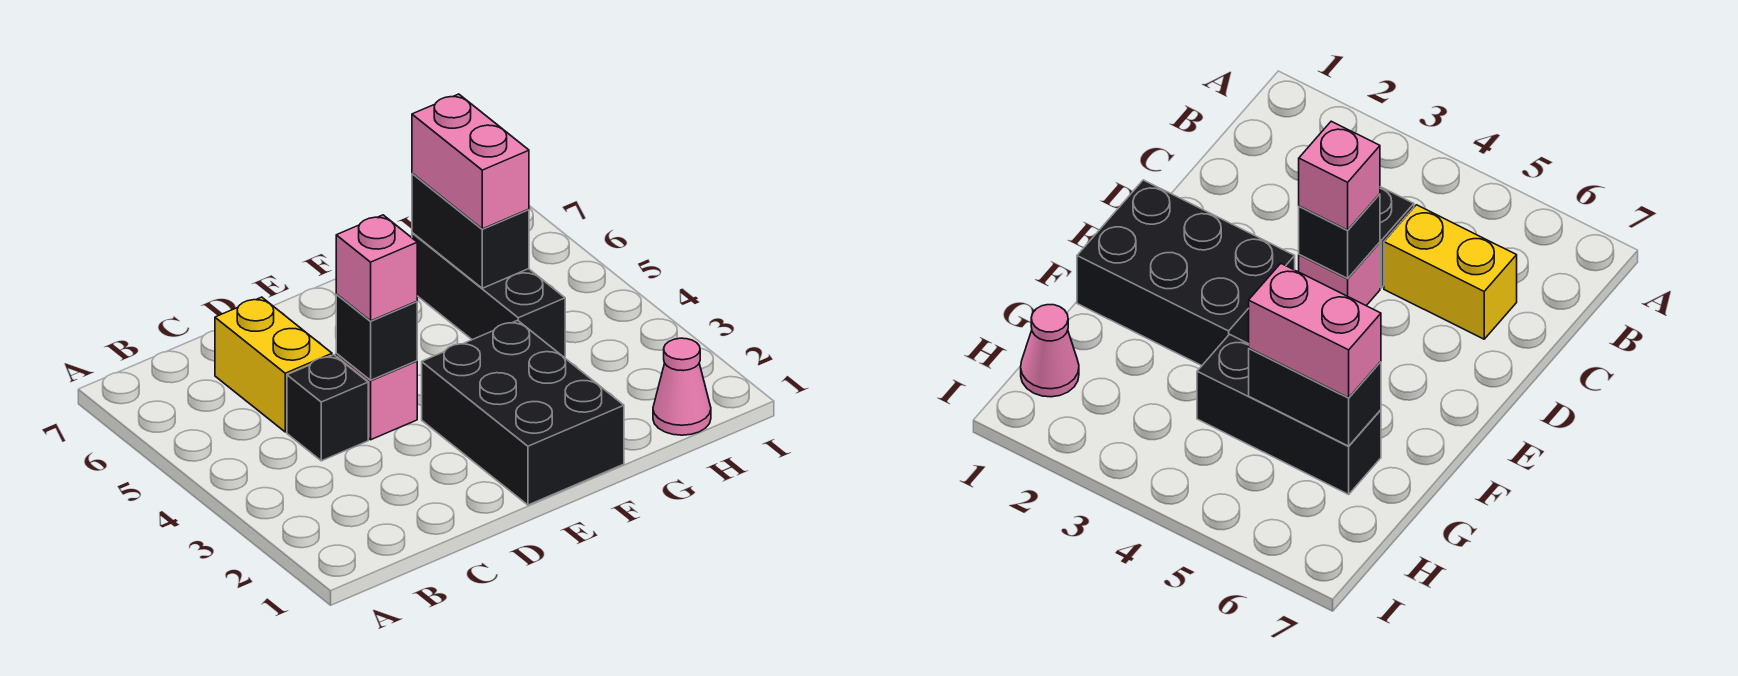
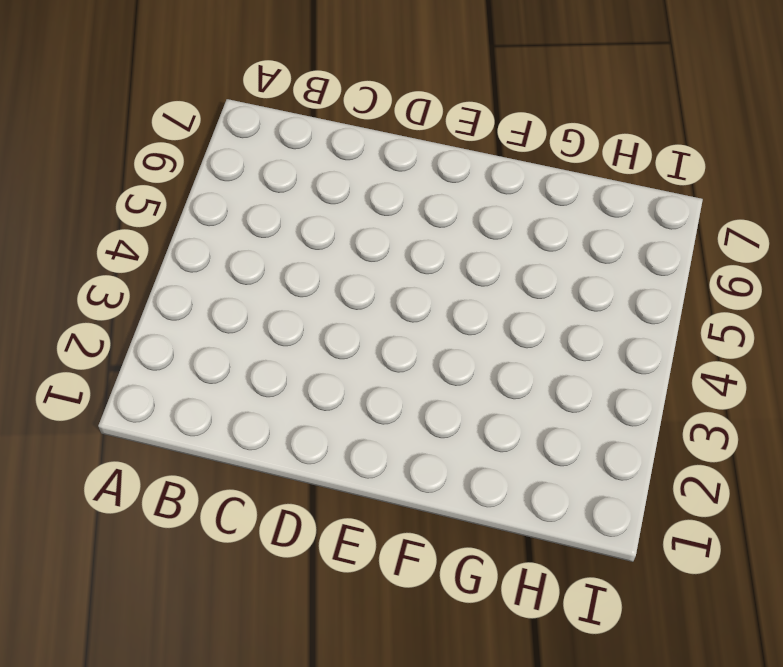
none -> black 1x1 brick [287,355,368,461]
none -> yellow 1x2 brick [215,297,332,432]

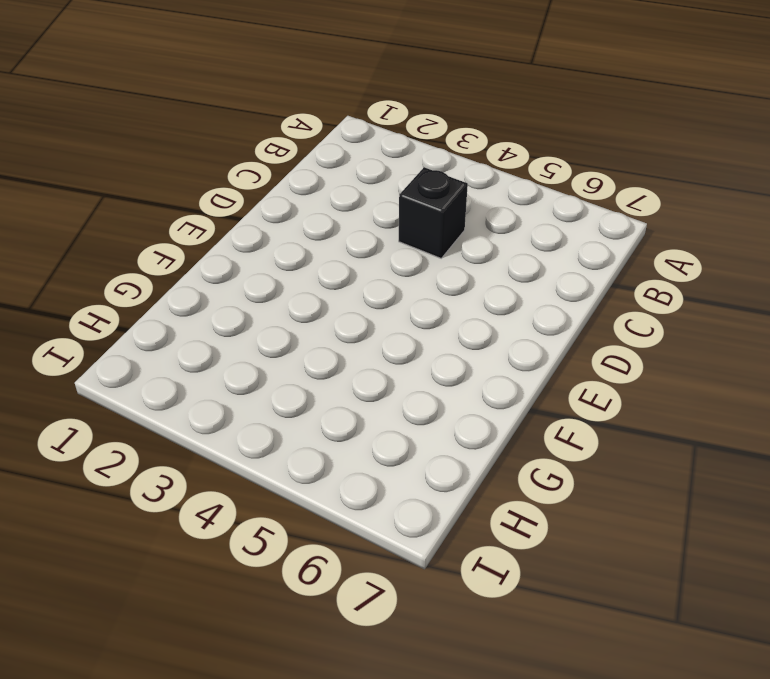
none -> yellow 1x2 brick [215,297,332,432]
none -> pink 1x1 brick [336,354,417,440]

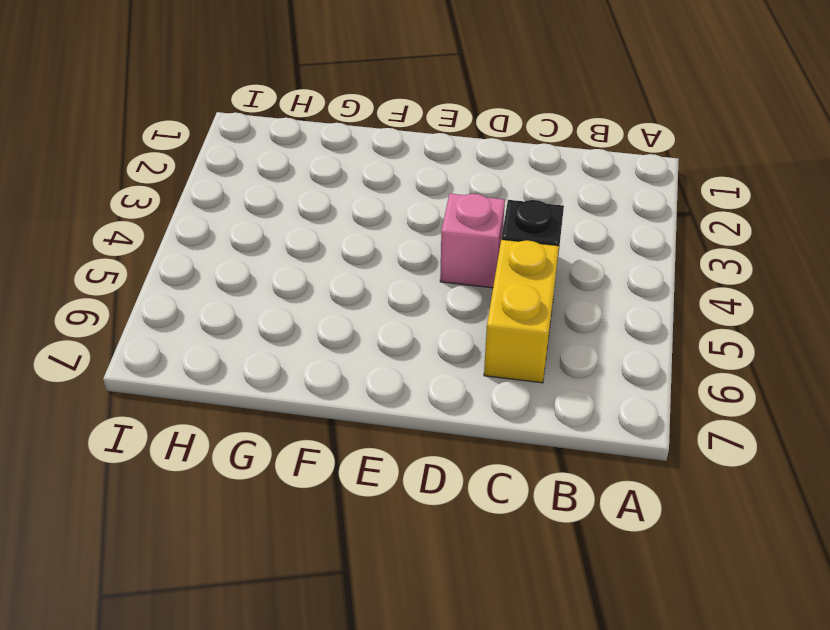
none -> black 2x3 brick [422,320,624,505]
none -> black 1x3 brick [412,233,565,357]

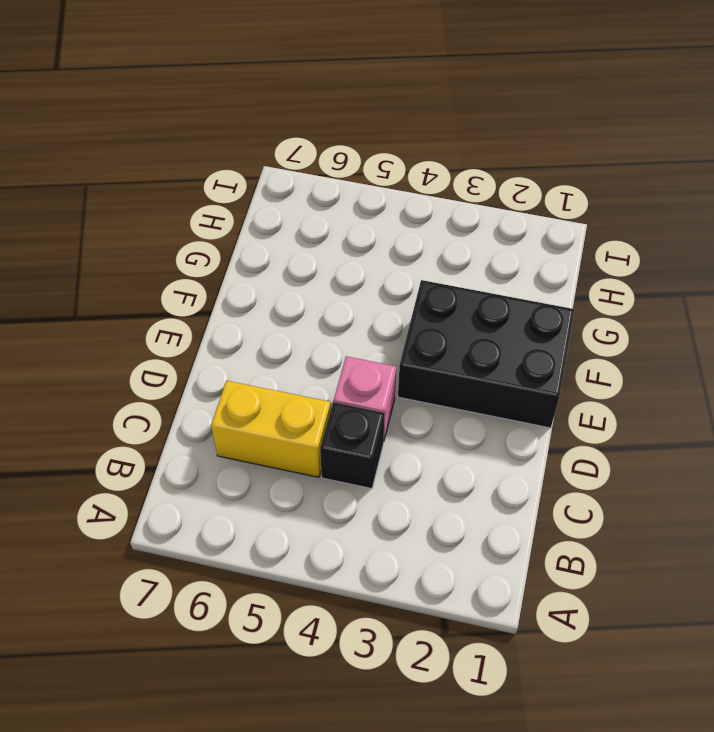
none -> black 1x3 brick [412,233,565,357]
none -> pink 1x1 cone [653,338,711,435]

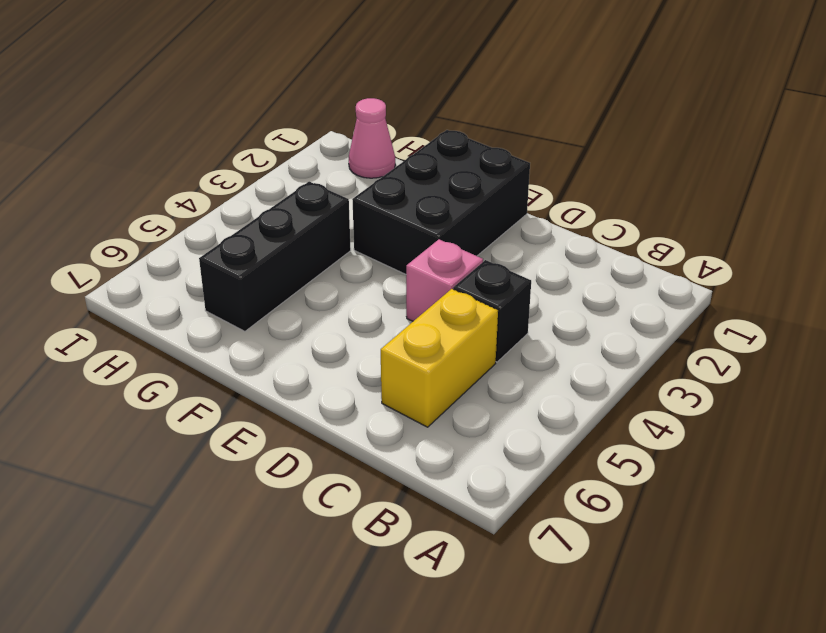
none -> black 1x1 brick [336,295,417,380]
none -> black 1x2 brick [412,173,529,288]

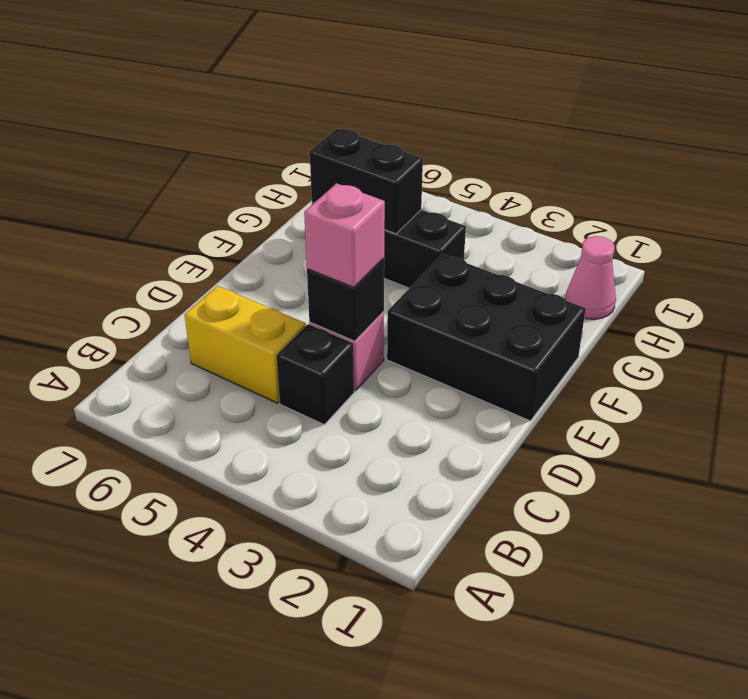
none -> pink 1x2 brick [412,94,529,229]

